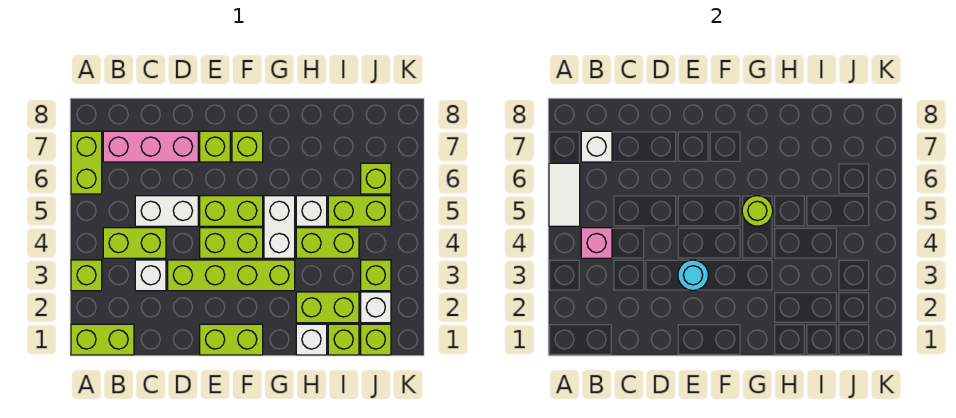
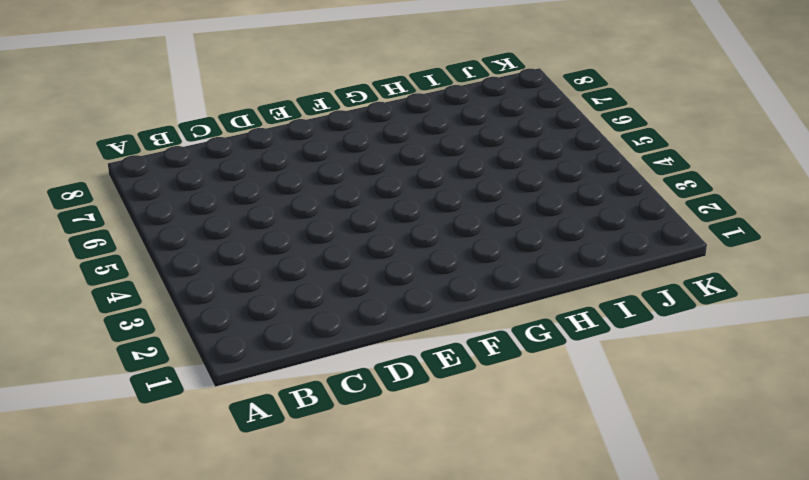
none -> lime 1x2 brick [71,324,134,355]
none -> lime 1x1 brick [71,260,102,291]
none -> lime 1x2 brick [71,131,102,194]

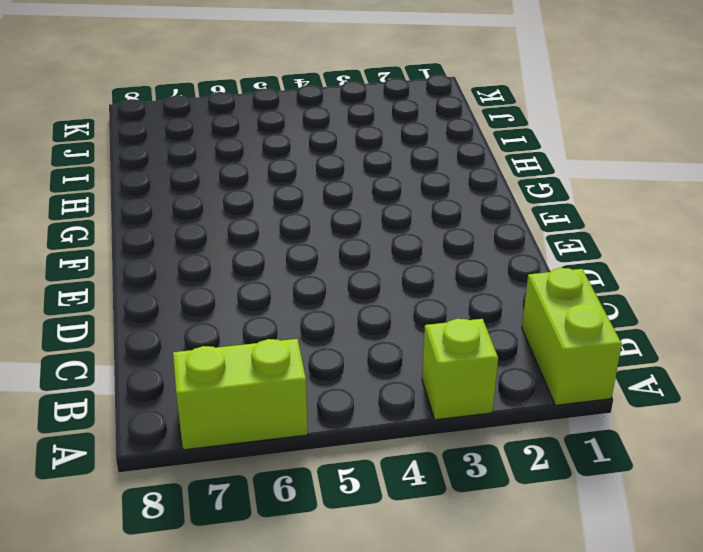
none -> lime 1x2 brick [103,228,166,258]
none -> pink 1x3 brick [103,131,198,162]
none -> white 1x1 brick [135,260,166,291]

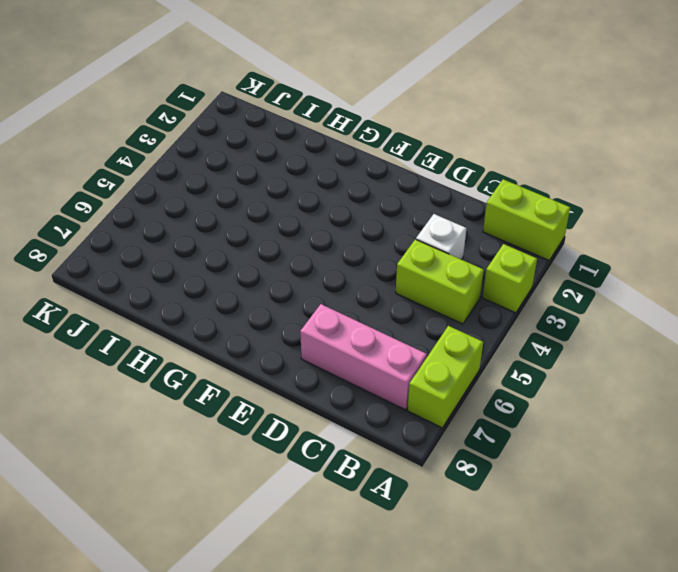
none -> white 1x2 brick [135,196,198,226]
none -> lime 1x4 brick [168,260,295,291]
none -> lime 1x2 brick [200,324,263,355]

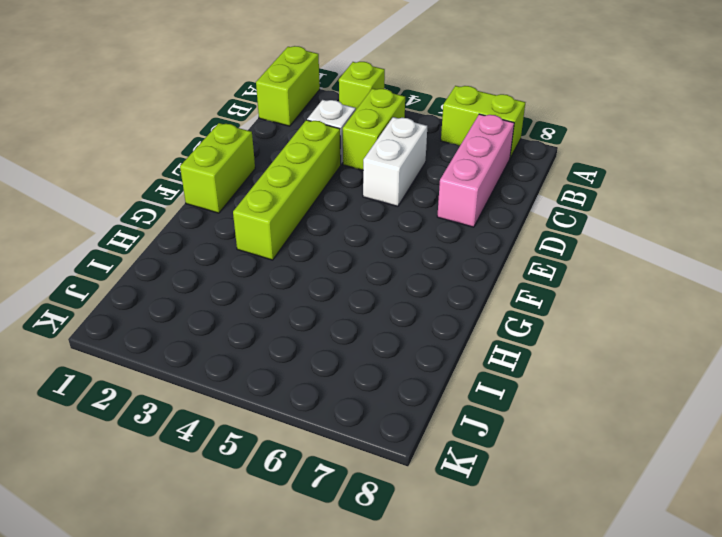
none -> lime 1x2 brick [200,228,263,258]
none -> lime 1x2 brick [200,196,263,226]
none -> lime 1x1 brick [200,131,230,162]

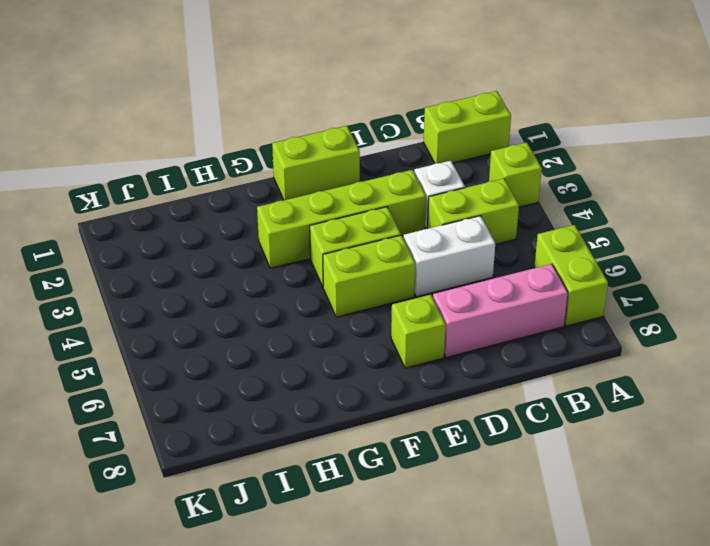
none -> lime 1x1 brick [232,131,263,162]
none -> white 1x2 brick [264,196,295,258]
none -> white 1x1 brick [296,324,327,355]

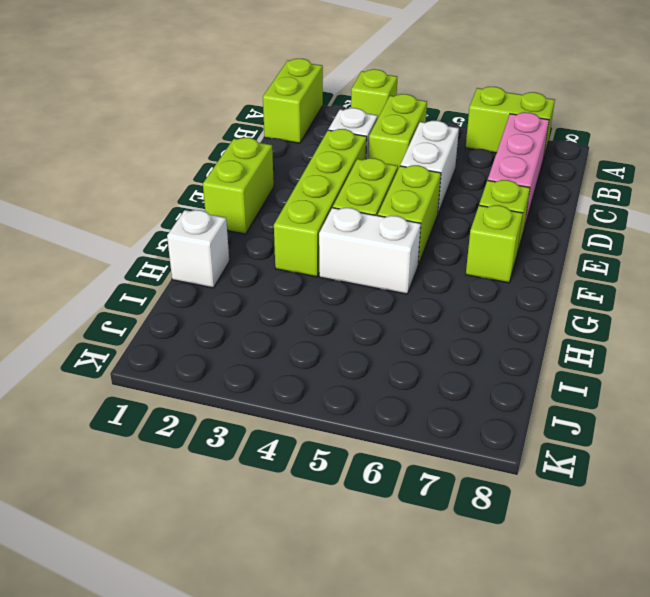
none -> lime 1x2 brick [296,292,359,323]
none -> lime 1x2 brick [296,228,359,258]
none -> white 1x1 brick [296,196,327,226]

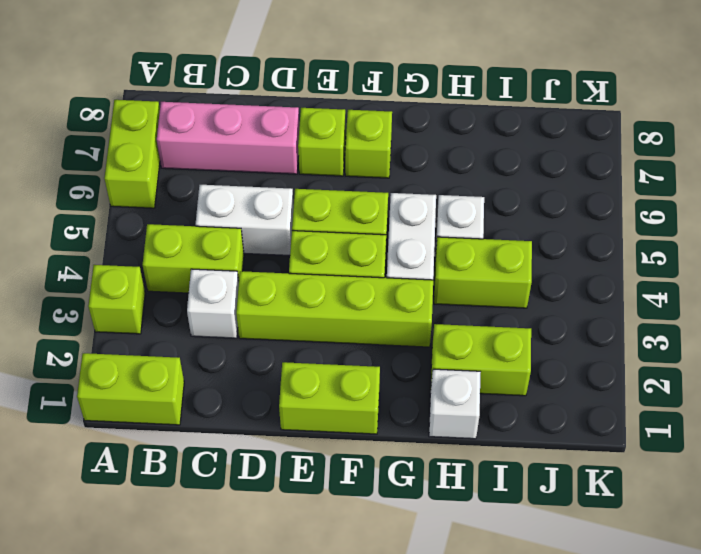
none -> lime 1x1 brick [328,324,359,355]
none -> lime 1x2 brick [328,196,391,226]
none -> lime 1x1 brick [361,324,391,355]

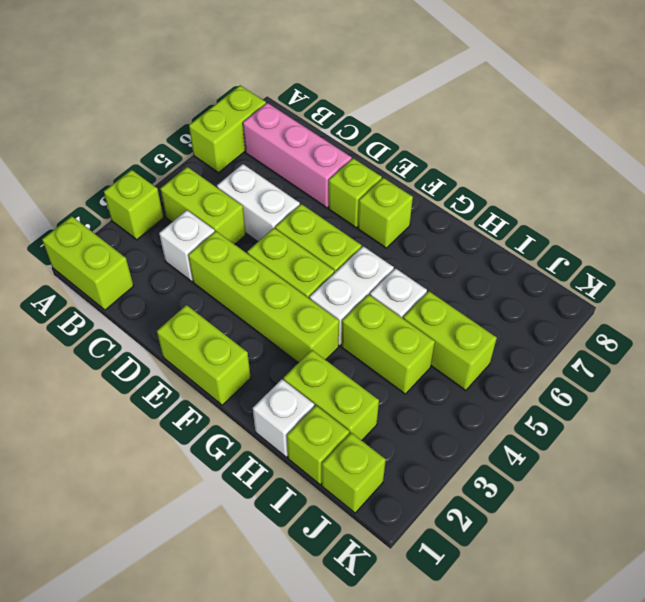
none -> white 1x1 brick [361,292,391,323]
none -> lime 1x1 brick [361,260,391,291]
none -> lime 1x1 brick [361,163,391,194]

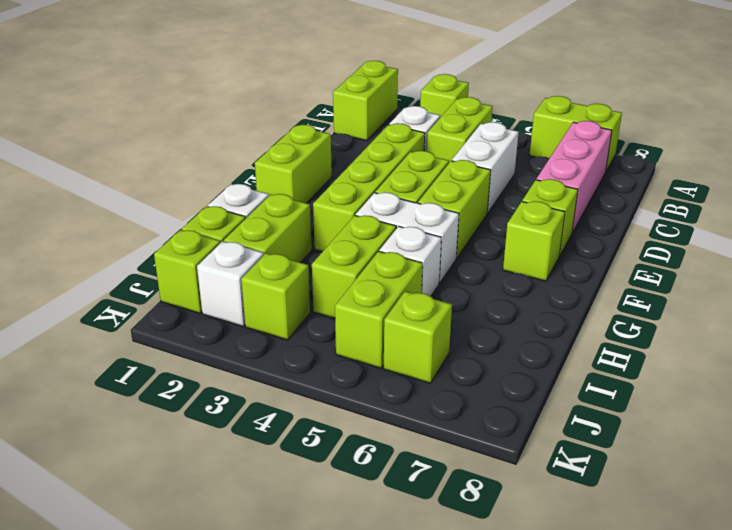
none -> white 1x2 tile [549,163,580,226]
none -> pink 1x1 brick [581,228,612,258]
none -> white 1x1 brick [581,131,612,162]

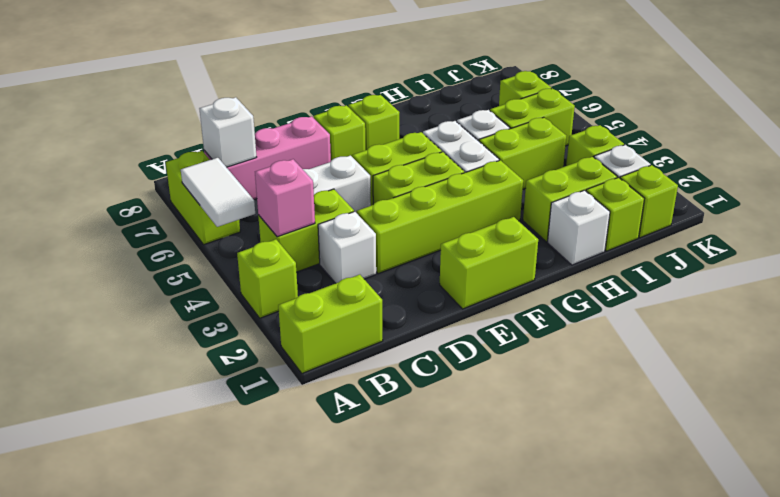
none -> cyan 1x1 round brick [678,260,708,290]
none -> lime 1x1 round brick [742,196,773,226]

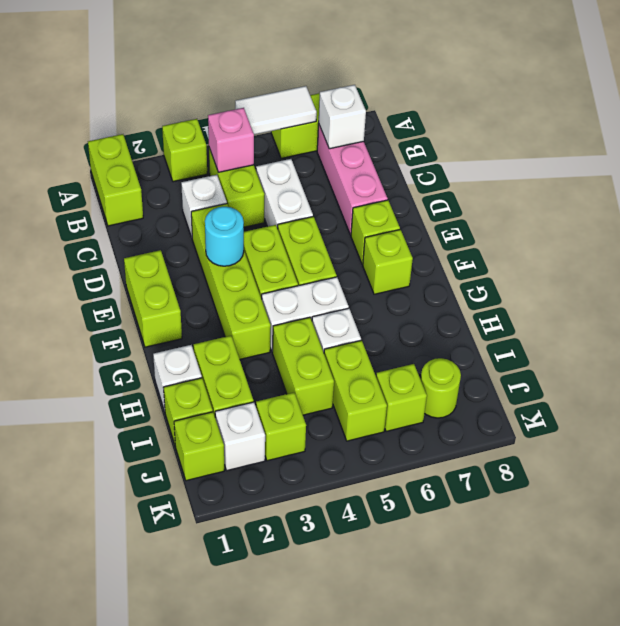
lime 1x1 round brick [421,358,461,418] -> lime 1x1 round brick moved to [742,196,773,226]

